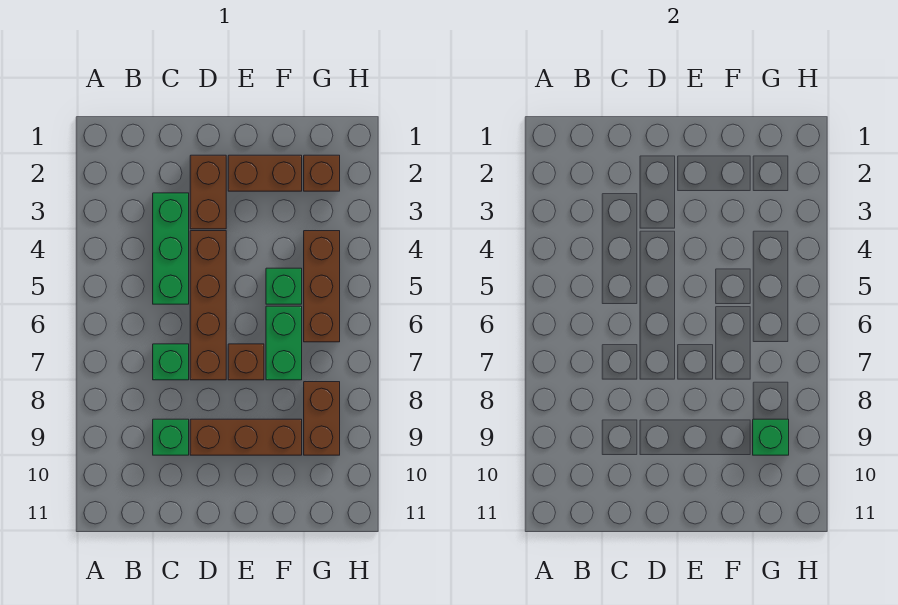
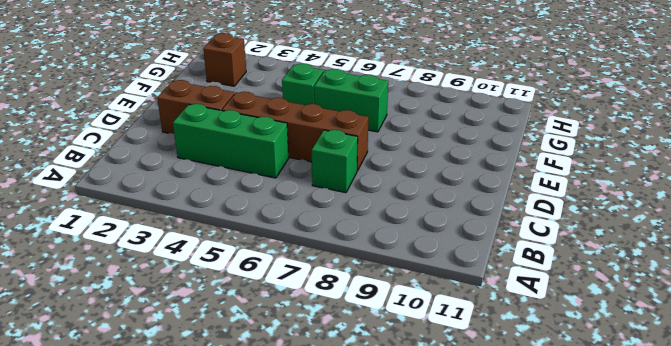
none -> green 1x1 brick [153,419,189,455]
none -> brown 1x3 brick [190,419,302,455]
none -> brown 1x2 brick [228,155,302,191]

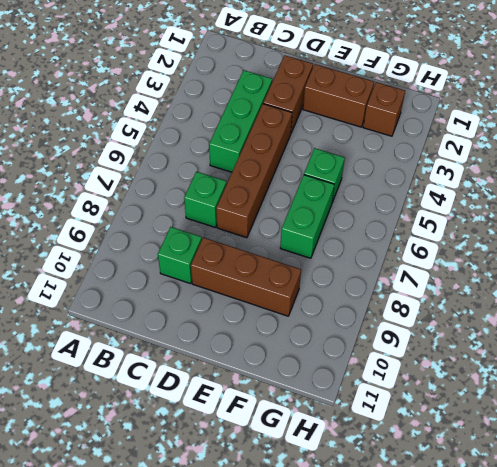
none -> brown 1x1 brick [228,344,264,380]
none -> brown 1x3 brick [304,231,340,342]
none -> brown 1x2 brick [304,382,340,455]

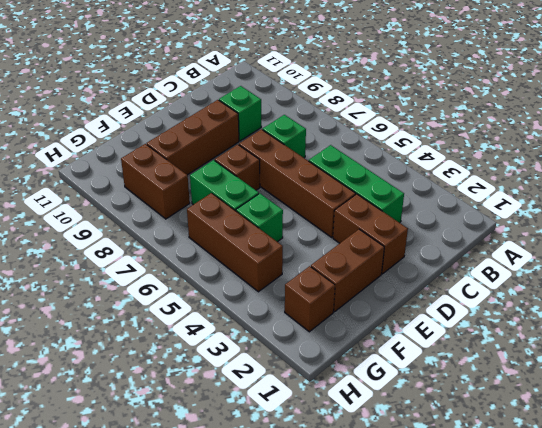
none -> green 1x1 brick [753,419,789,455]

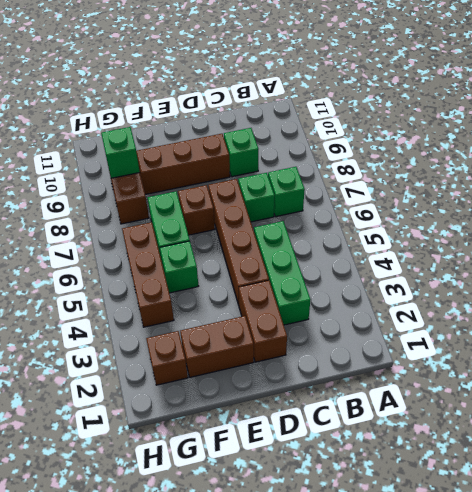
green 1x1 brick [268,167,305,217] -> none

